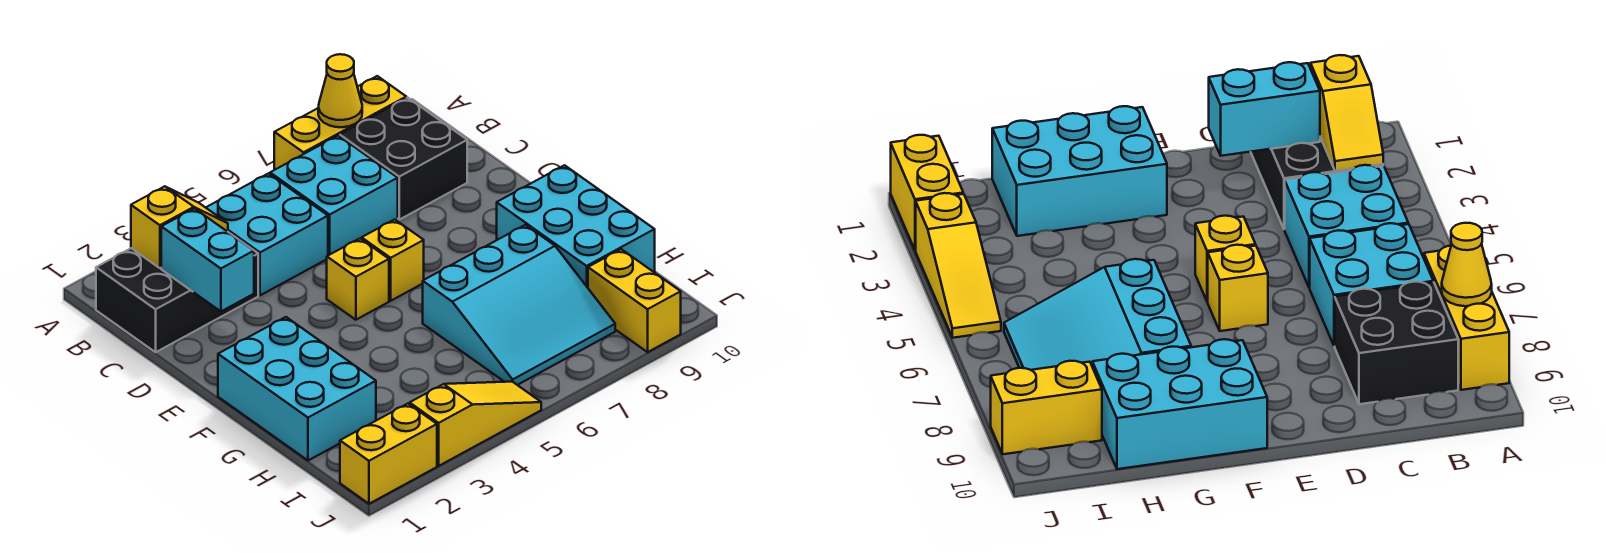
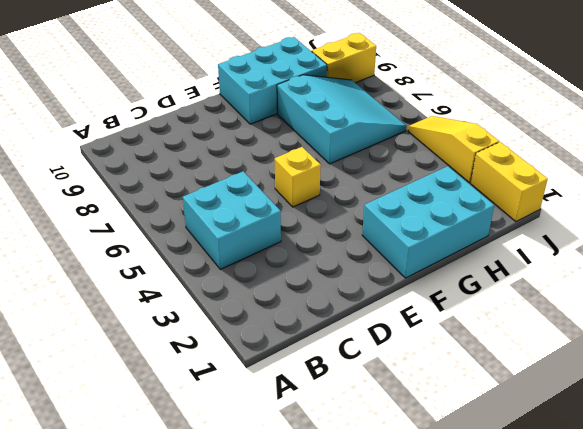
none -> yellow 1x3 brick [274,76,406,170]
none -> black 2x3 brick [96,248,258,352]
none -> cyan 2x2 brick [270,136,398,255]

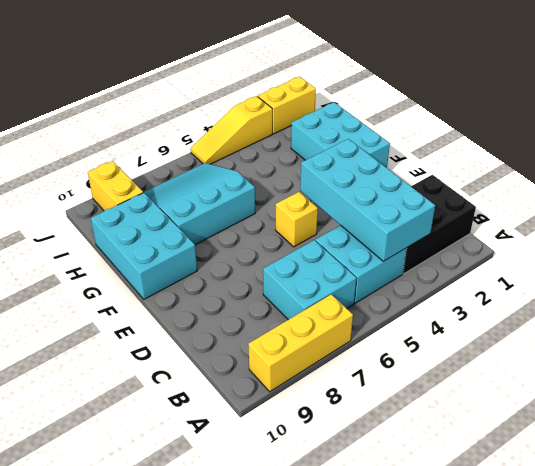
cyan 2x4 brick [300,139,435,261] -> yellow 1x2 slope [131,186,228,268]
none -> black 2x2 brick [340,98,467,220]
none -> yellow 1x1 brick [362,219,424,301]
none -> yellow 1x1 cone [318,54,362,127]

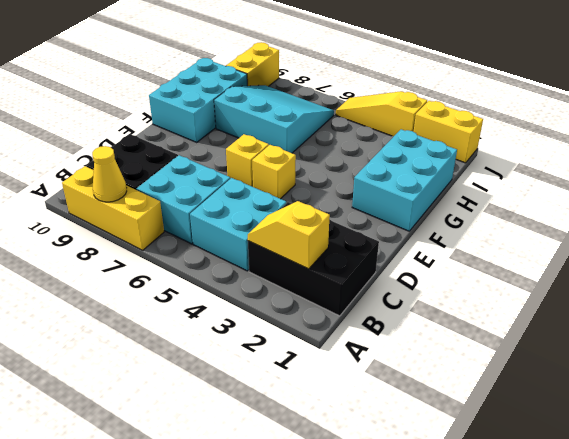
none -> cyan 1x2 brick [161,209,254,311]

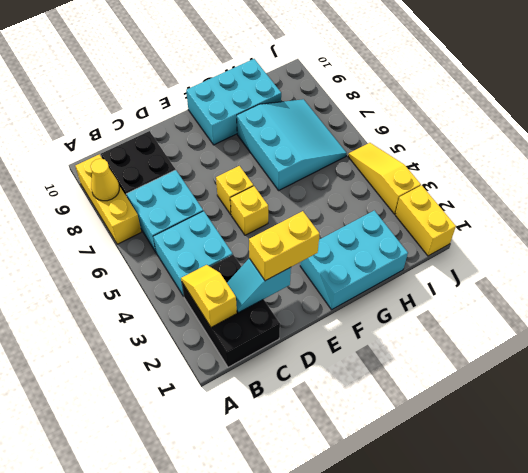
cyan 1x2 slope [227,258,291,313] -> cyan 1x2 brick [161,209,254,311]
yellow 1x2 brick [249,211,320,281] -> yellow 1x2 brick moved to [588,249,681,352]

